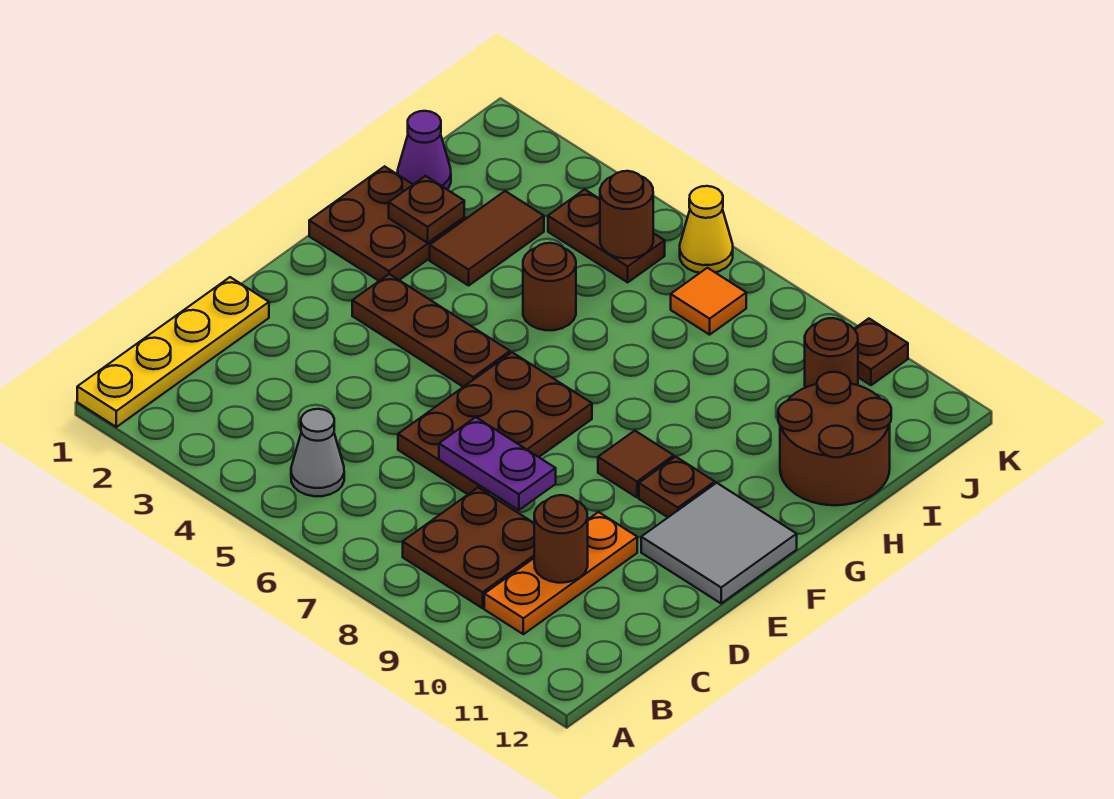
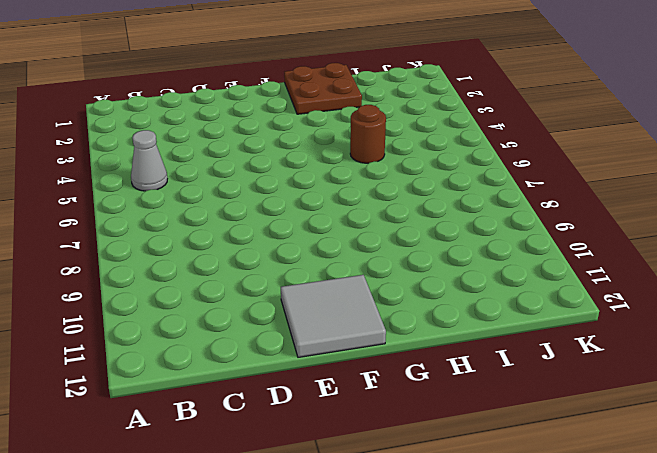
none -> yellow 1x4 plate [77,277,269,427]
none -> brown 2x2 plate [403,488,534,608]
none -> orange 1x3 plate [484,512,637,634]

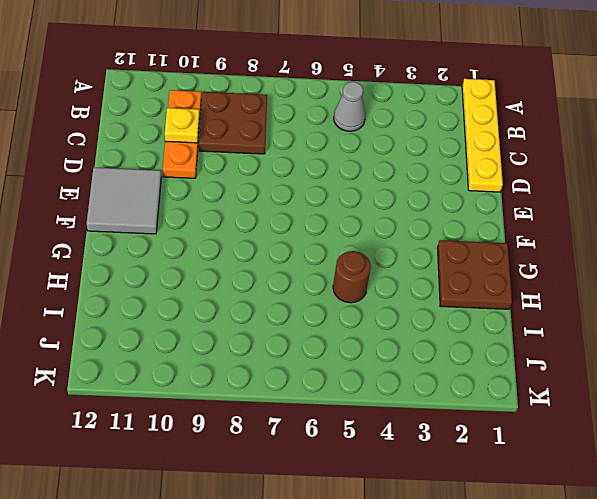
yellow 1x1 plate [165,108,199,143] -> brown 1x1 round brick [534,495,588,583]
none -> brown 2x3 plate [398,352,592,494]
none -> brown 1x3 plate [352,274,510,387]
none -> brown 1x1 tile [598,431,674,497]

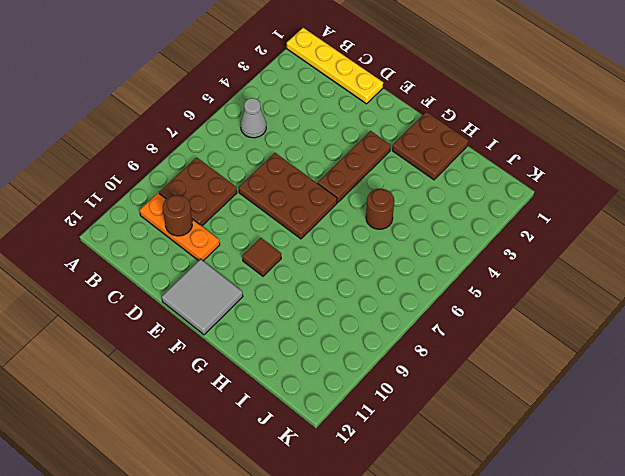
none -> brown 1x1 plate [639,457,715,517]
none -> brown 1x2 tile [430,191,544,285]
none -> brown 2x2 round brick [778,372,891,505]

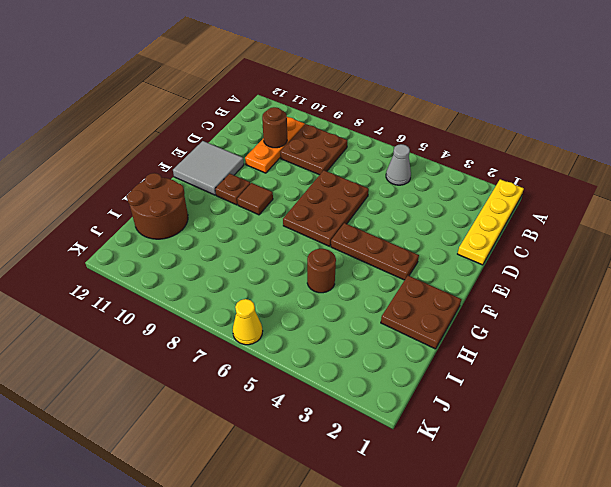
none -> brown 1x2 tile [430,191,544,285]
none -> purple 1x1 cone [398,111,451,189]
none -> brown 1x2 plate [548,189,665,282]

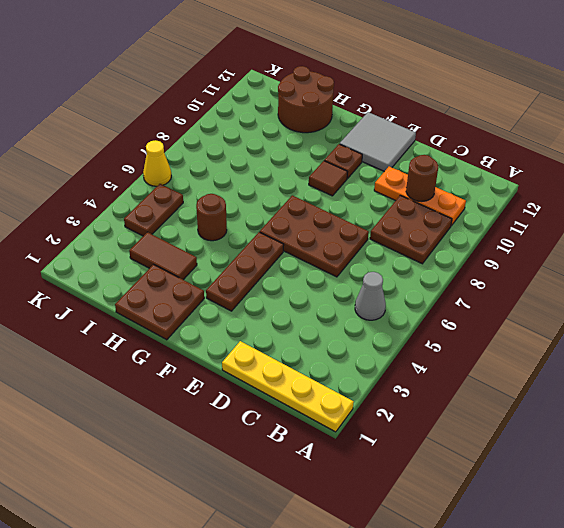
none -> purple 1x1 cone [398,111,451,189]
none -> orange 1x1 tile [671,268,746,335]
none -> brown 1x1 round brick [805,318,858,388]

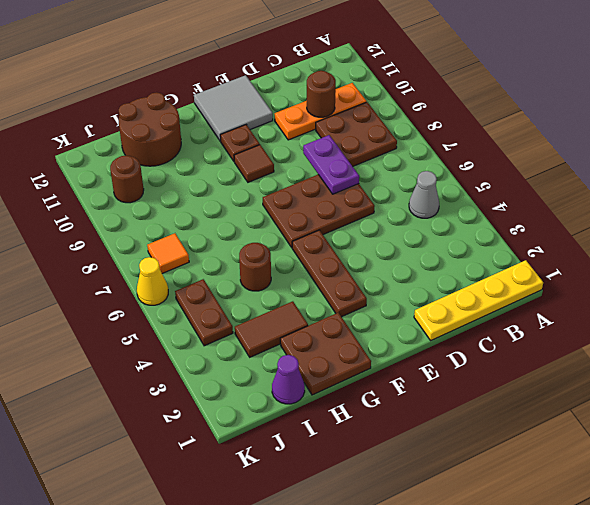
none -> brown 1x1 plate [855,319,908,385]
none -> brown 1x1 plate [389,176,464,243]
none -> brown 1x1 round brick [600,171,653,258]

